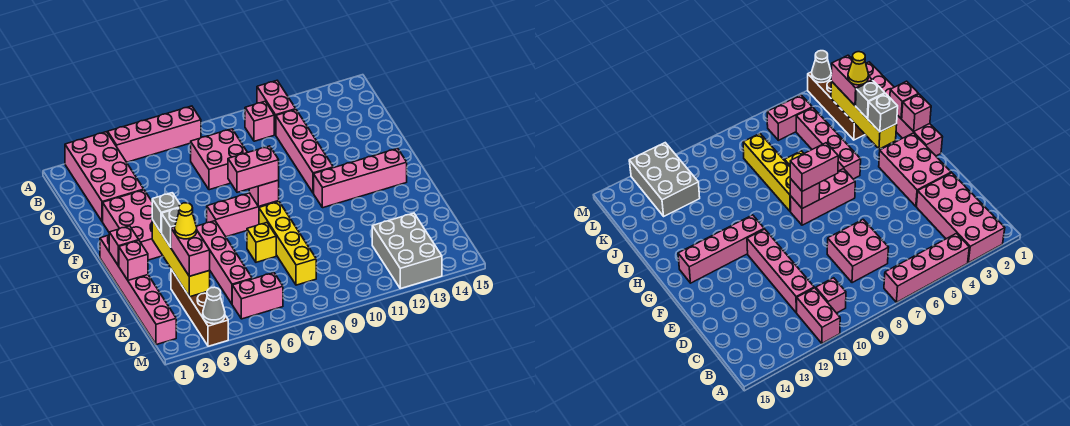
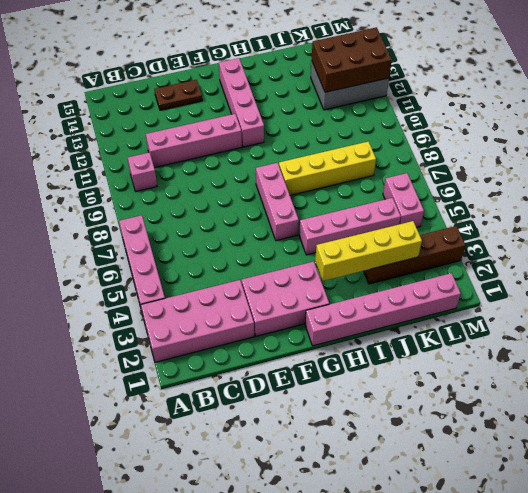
brown 1x2 plate [154,80,202,110] -> none
brown 2x3 brick [312,27,392,92] -> none
none -> pink 1x2 brick [257,81,296,135]
none -> pink 2x2 brick [191,129,248,190]
none -> yellow 1x1 brick [247,223,276,262]

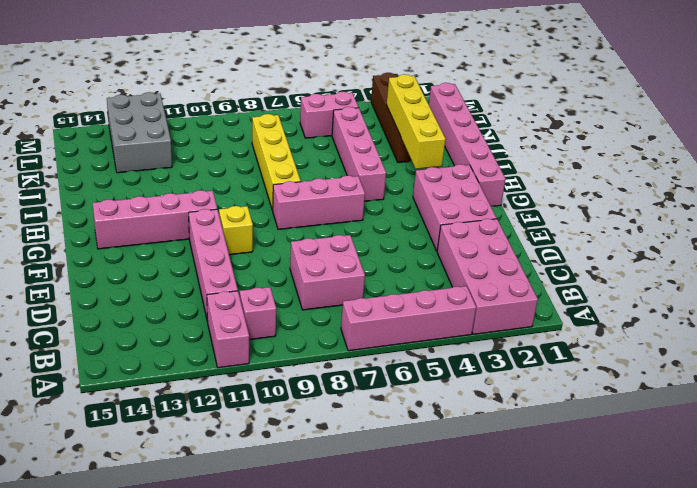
yellow 1x1 brick [219,206,253,255] -> yellow 1x1 brick moved to [247,223,276,262]
none -> pink 1x1 brick [249,180,279,207]
none -> pink 1x1 brick [109,226,139,266]
none -> pink 1x1 brick [119,241,148,280]

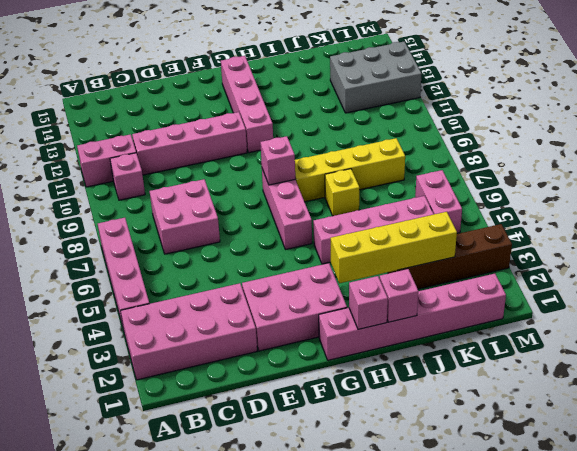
none -> grey 1x1 cone [203,287,225,324]
none -> pink 1x2 brick [228,146,279,192]
none -> grey 1x1 brick [152,193,180,233]

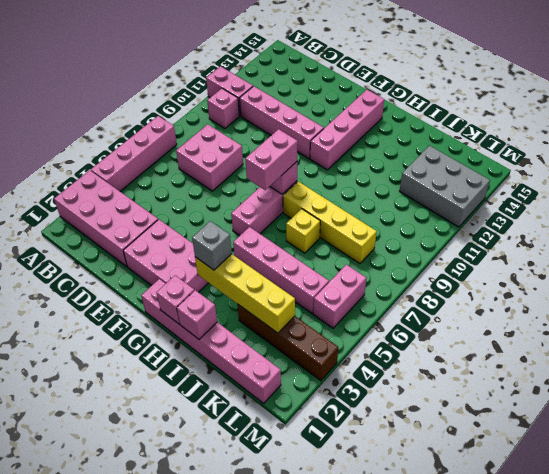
none -> grey 1x1 cone [203,287,225,324]
none -> grey 1x1 brick [162,208,179,247]
none -> pink 1x2 brick [171,227,210,276]

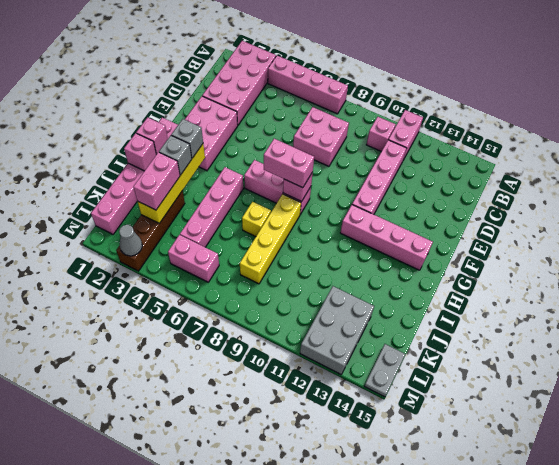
grey 1x2 plate [365,344,405,397] -> none
none -> yellow 1x1 cone [175,203,197,239]

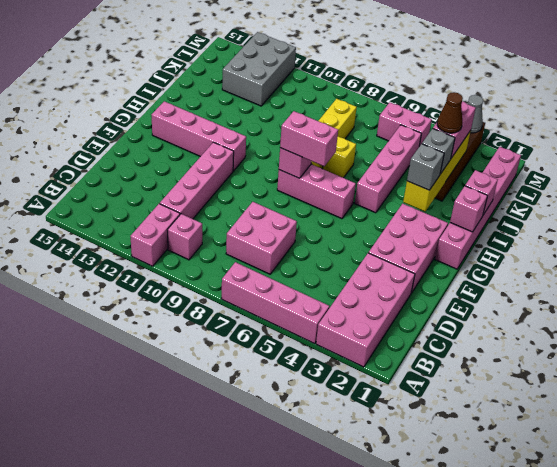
brown 1x1 cone [437,92,463,133] -> yellow 1x1 cone [175,203,197,239]

